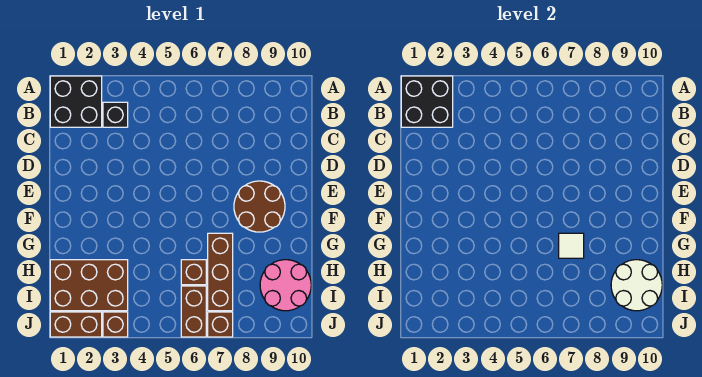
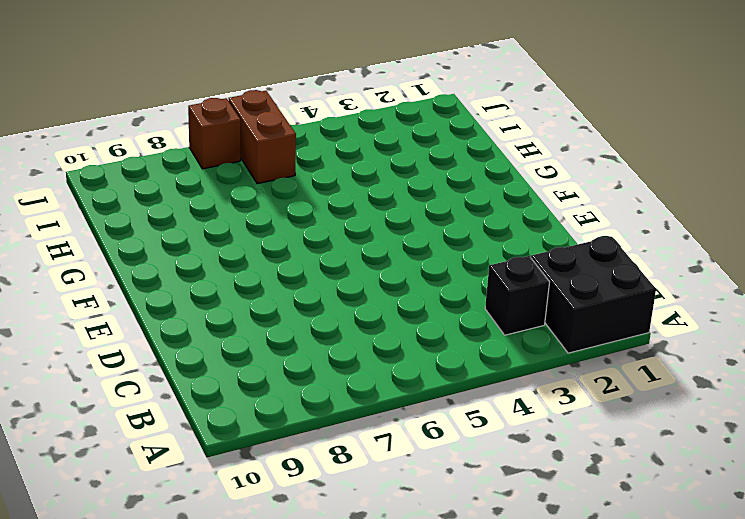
none -> brown 2x2 round brick [234,181,285,232]
none -> brown 1x3 brick [208,233,233,311]
none -> brown 2x3 brick [50,260,128,311]

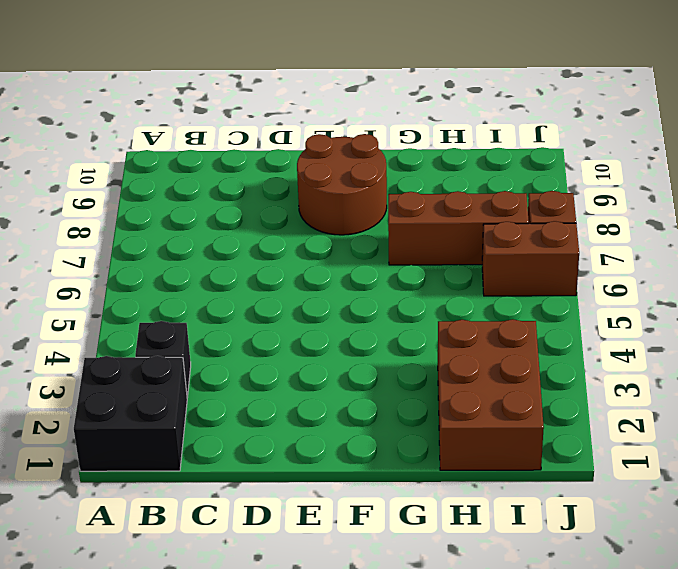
none -> brown 1x1 brick [181,260,206,285]
none -> pink 2x2 round brick [260,260,311,311]
none -> brown 1x2 brick [50,312,102,337]

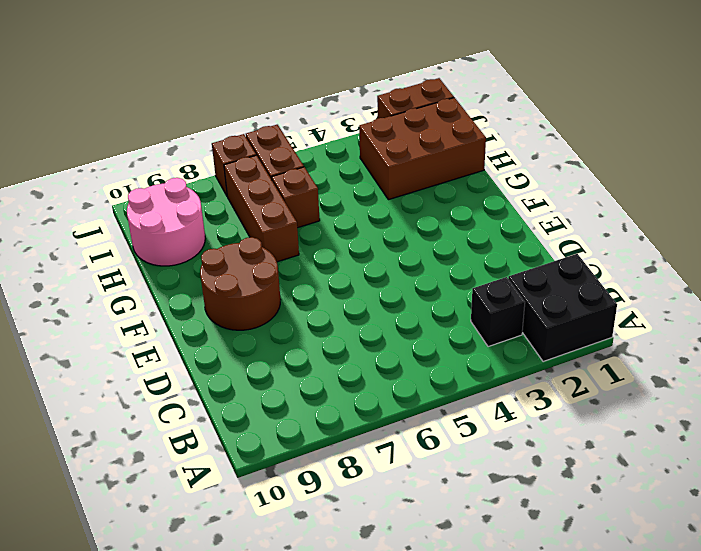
none -> brown 1x1 brick [103,312,128,337]
none -> black 2x2 brick [401,76,453,127]
none -> white 1x1 tile [559,233,584,258]

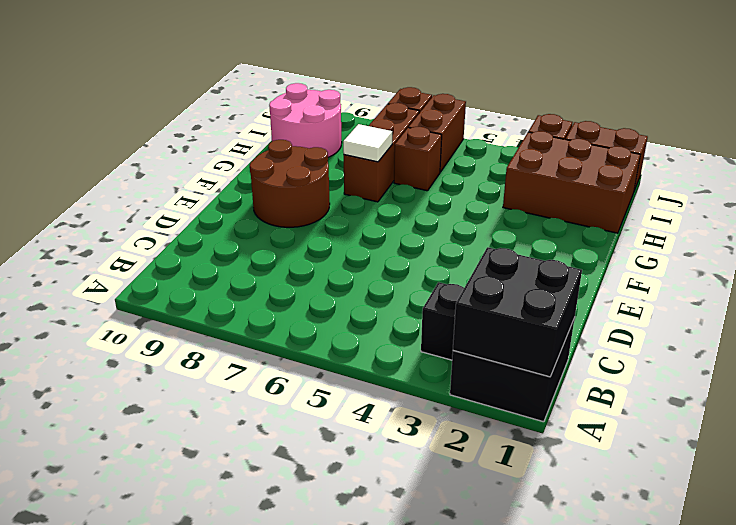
none -> white 2x2 round brick [611,260,662,311]

